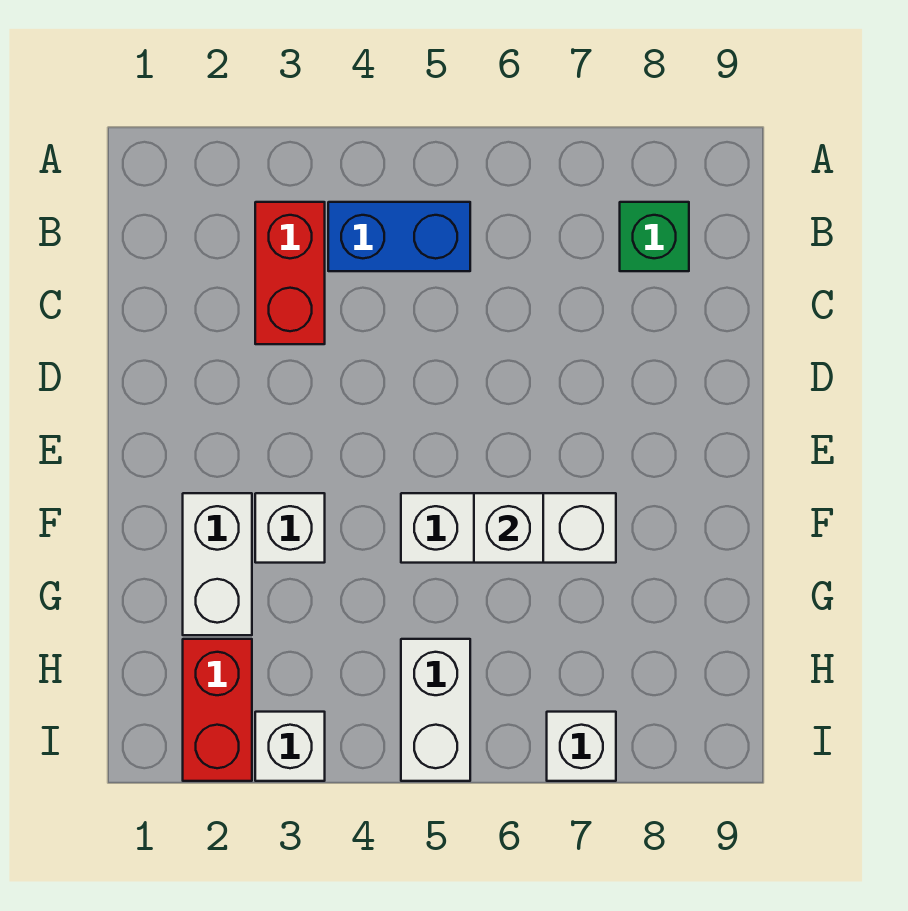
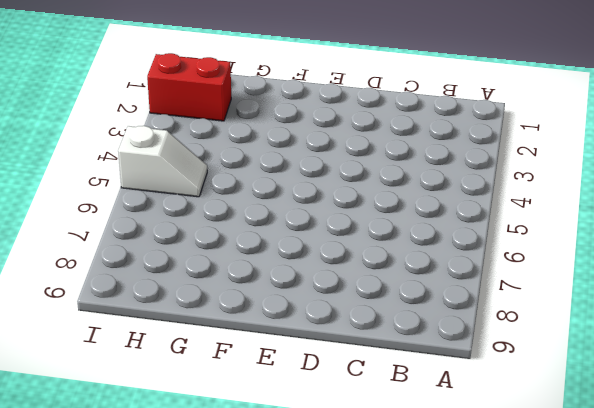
white 1x2 slope [118,126,207,197] -> white 1x2 brick [401,639,470,781]
none -> red 1x2 brick [255,202,325,344]
none -> blue 1x2 brick [328,202,470,271]

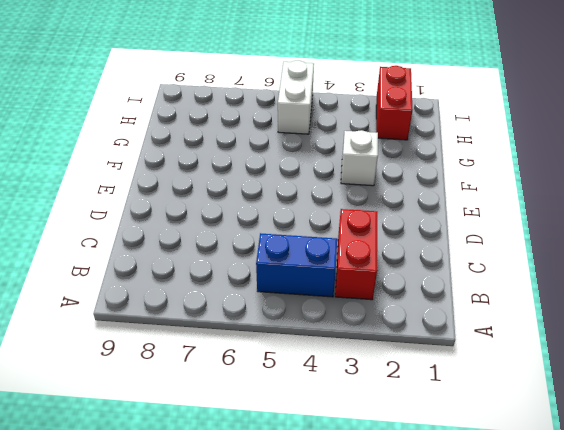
none -> green 1x1 brick [620,202,689,271]
none -> white 1x2 brick [183,493,252,635]

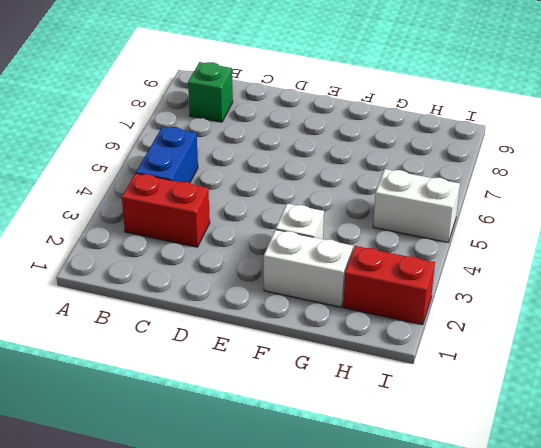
none -> white 1x3 brick [401,493,616,563]
none -> white 1x1 brick [255,712,325,781]

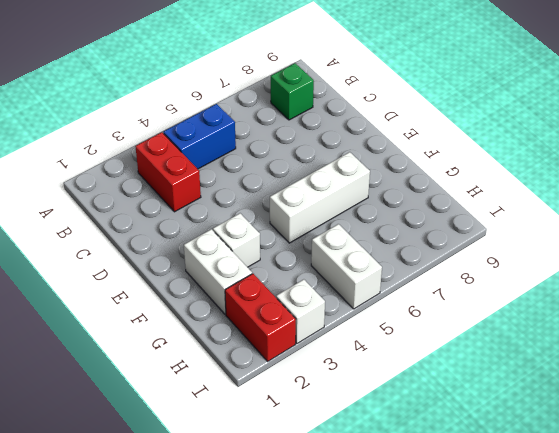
none -> white 1x1 brick [547,712,616,781]
none -> white 1x1 brick [474,493,543,563]

